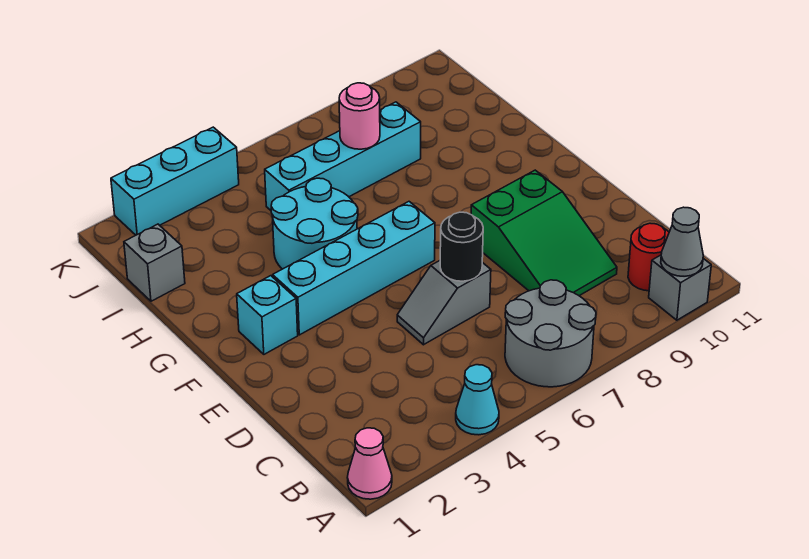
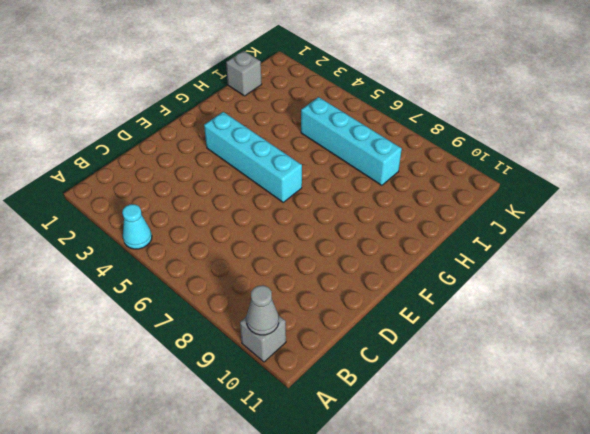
none -> pink 1x1 cone [347,428,392,499]
none -> grey 2x2 round brick [505,280,596,387]
none -> red 1x1 round brick [628,223,669,291]

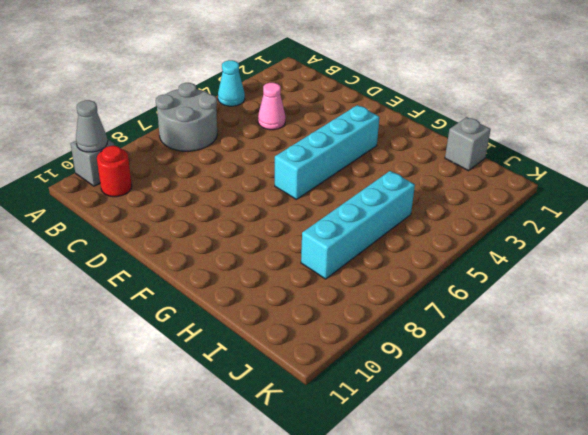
pink 1x1 cone [258,83,286,130] -> pink 1x1 cone moved to [347,428,392,499]
none -> green 2x3 slope [471,170,617,296]
none -> grey 1x2 slope [397,261,491,345]
none -> cyan 1x1 brick [237,276,298,354]

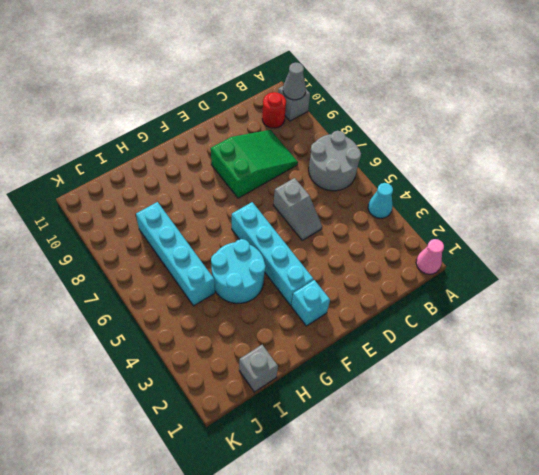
none -> cyan 1x3 brick [111,127,239,235]
none -> black 1x1 round brick [440,212,483,281]
none -> pink 1x1 round brick [339,83,380,149]

